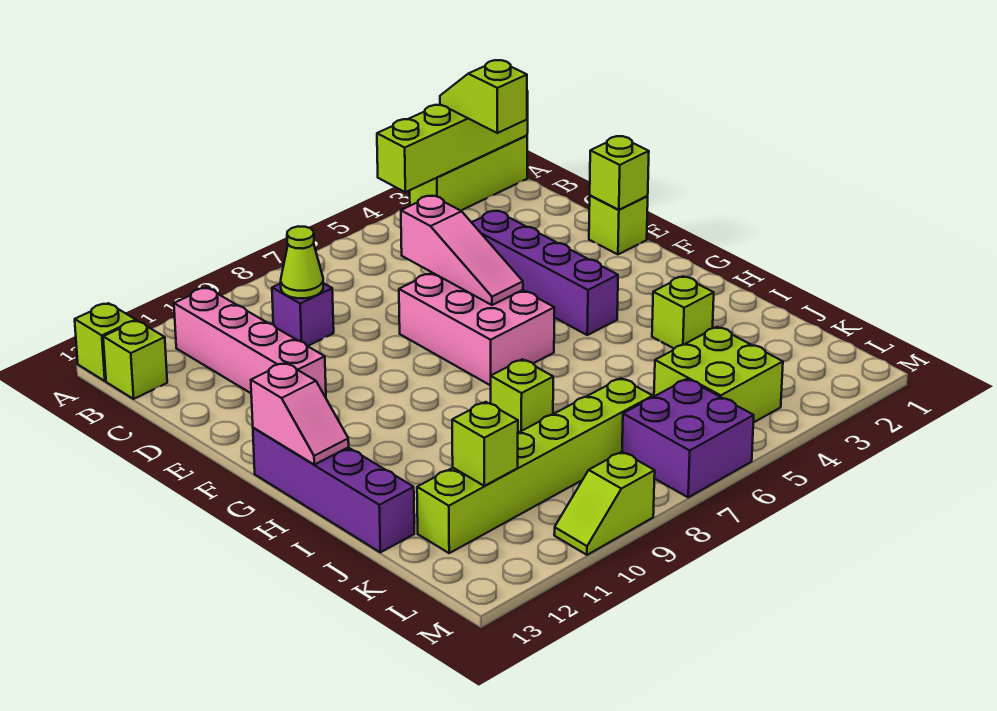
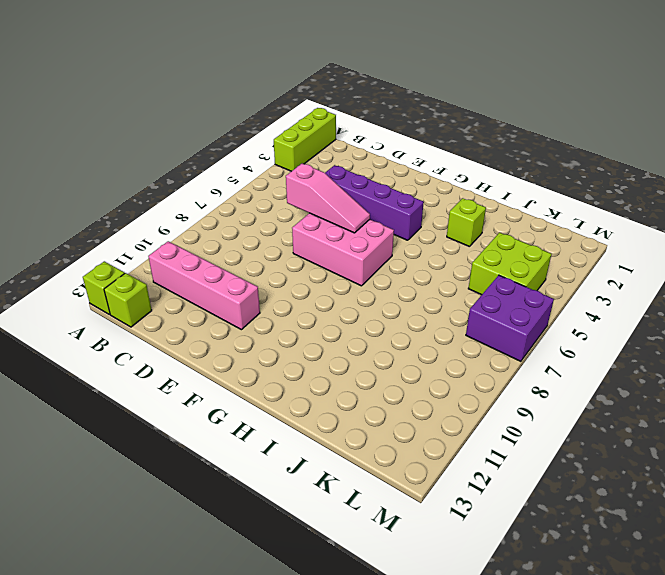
none -> purple 1x1 brick [272,283,334,346]
none -> lime 1x1 brick [589,195,648,254]
none -> purple 1x4 brick [253,428,414,552]

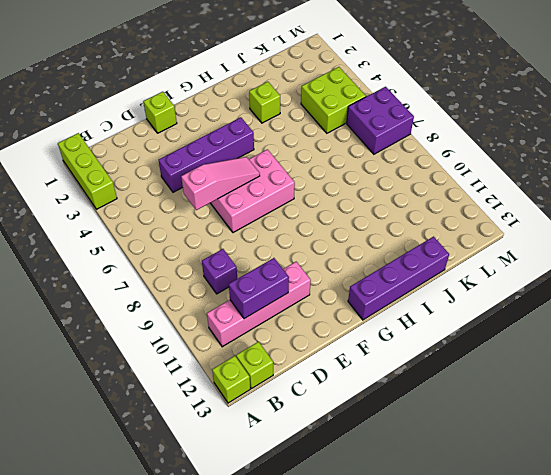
purple 1x2 brick [229,258,289,319] -> none
none -> lime 1x1 brick [491,359,553,433]
none -> lime 1x6 brick [417,378,653,553]
none -> lime 1x2 slope [554,452,655,555]

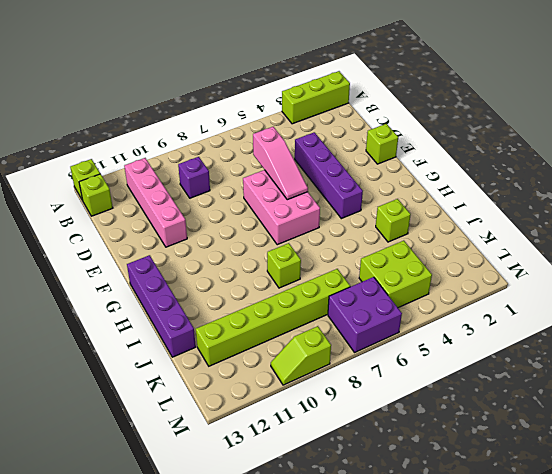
none -> lime 1x4 brick [377,91,528,192]
none -> lime 1x1 cone [281,226,323,298]
none -> lime 1x1 brick [590,136,649,210]

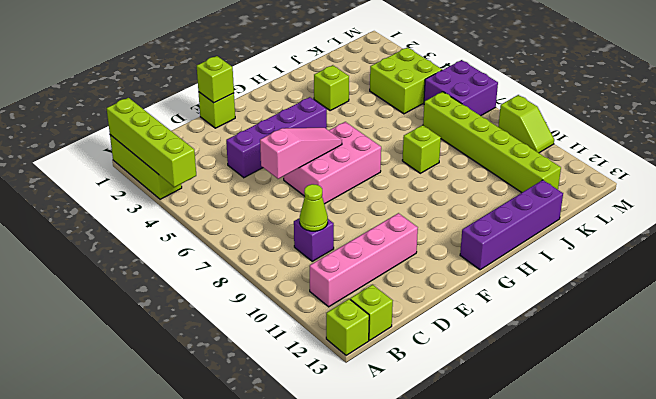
none -> pink 1x2 slope [251,363,349,465]
none -> lime 1x1 brick [452,402,518,486]
none -> lime 1x2 slope [440,60,527,133]

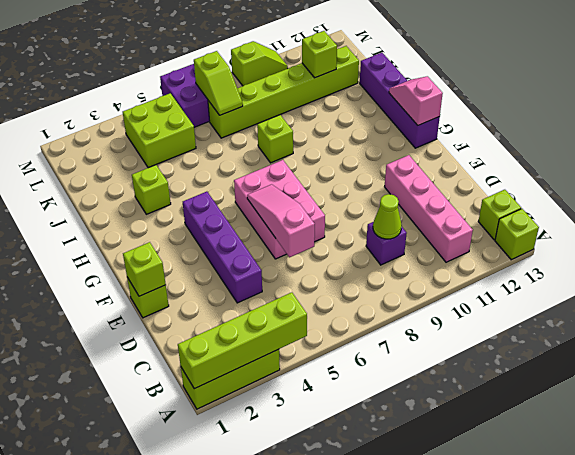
lime 1x2 slope [194,51,243,115] -> lime 1x2 slope moved to [440,60,527,133]

